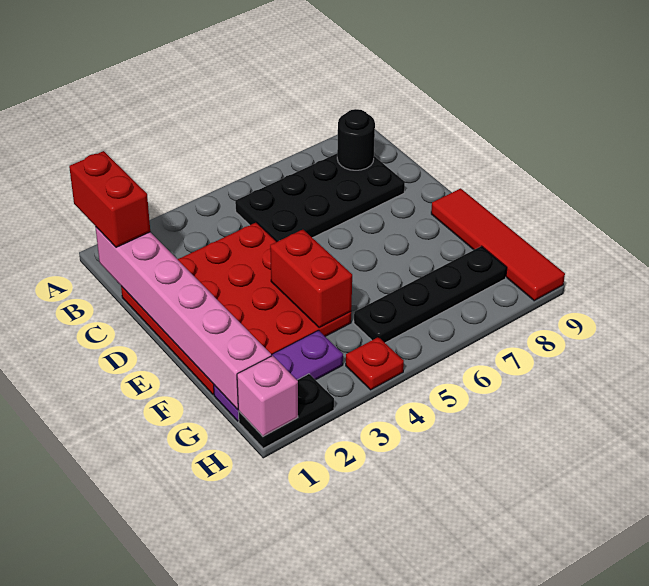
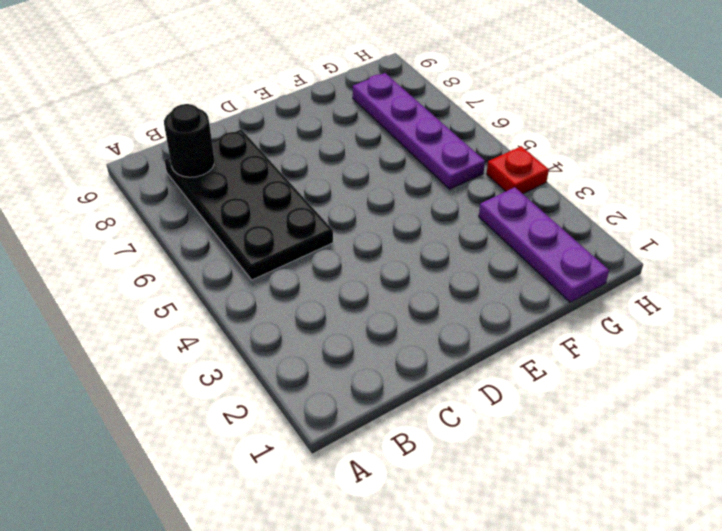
purple 1x4 plate [353,73,485,189] -> black 1x4 plate [354,246,507,343]
none -> red 4x4 plate [121,222,351,395]
none -> red 1x4 tile [431,188,565,301]
none -> black 1x2 plate [238,374,334,448]

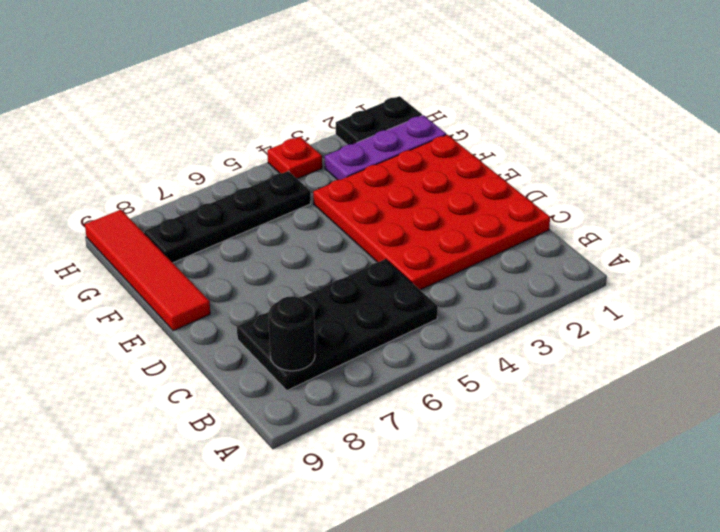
none -> pink 1x6 brick [95,227,271,409]
none -> red 1x2 brick [270,230,352,328]
none -> pink 1x1 brick [237,356,298,437]

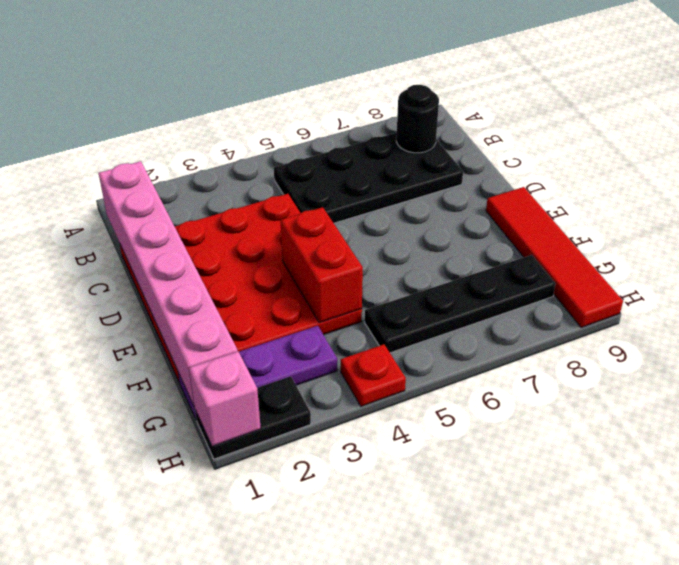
none -> red 1x2 brick [69,151,150,247]

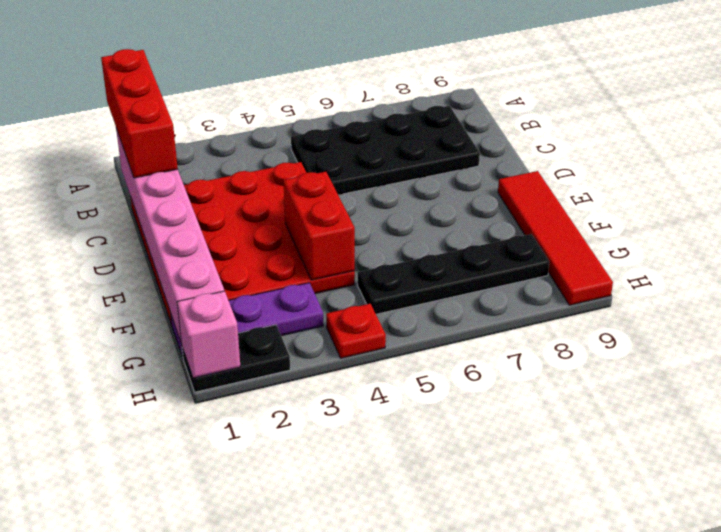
red 1x3 brick [101,49,178,178] -> red 1x2 brick [69,151,150,247]
none -> black 1x1 round brick [337,109,375,170]

